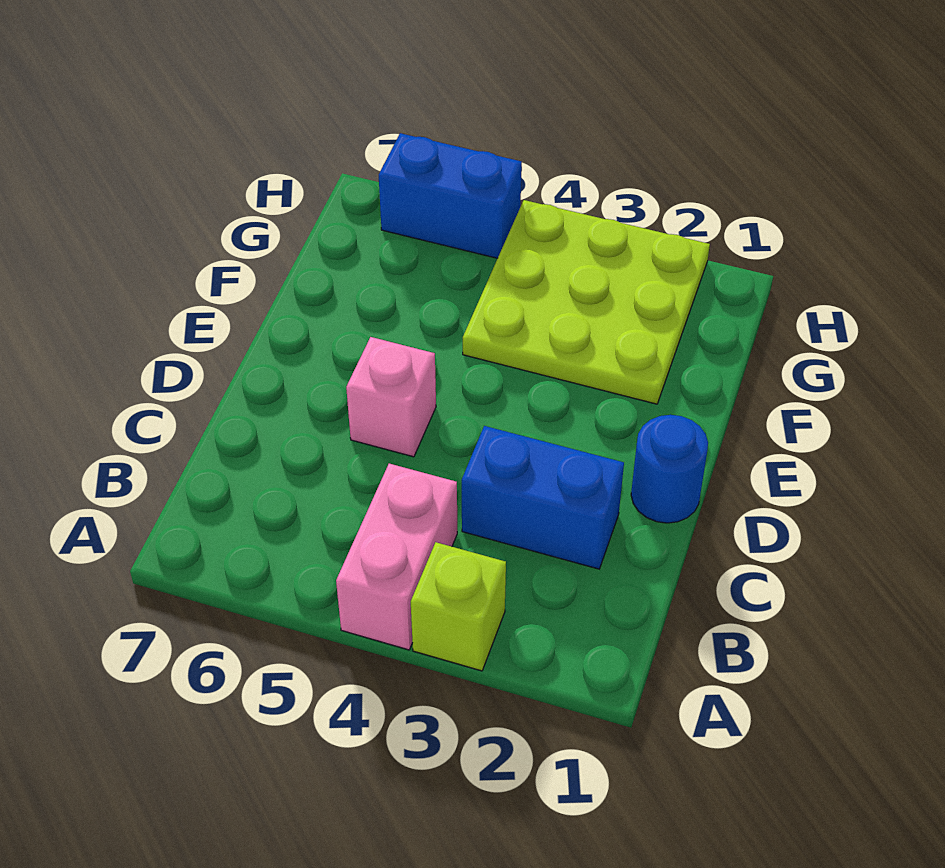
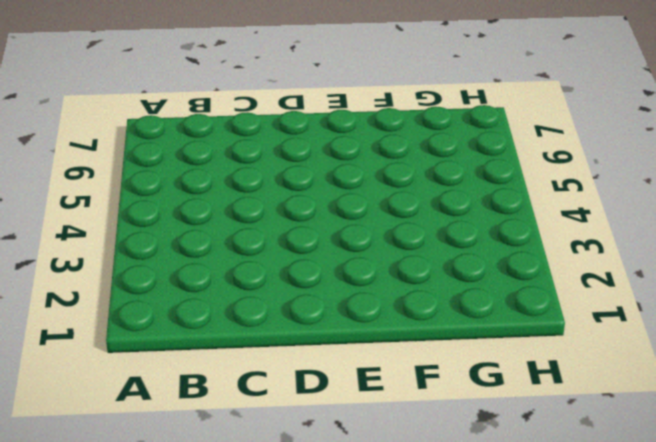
none -> lime 1x1 brick [411,542,506,671]
none -> pink 1x2 brick [336,464,457,650]

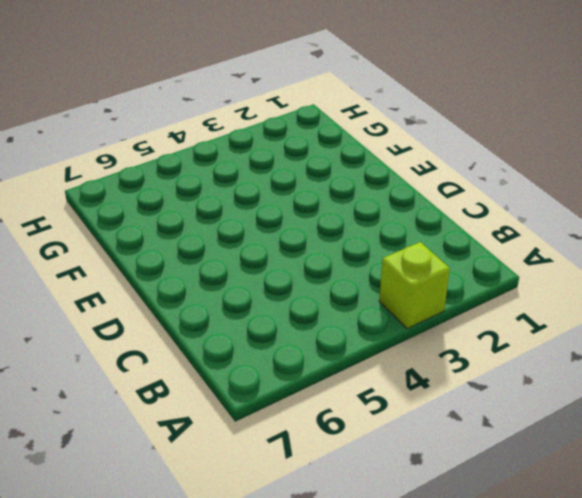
none -> pink 1x2 brick [336,464,457,650]
none -> blue 1x2 brick [462,426,624,569]

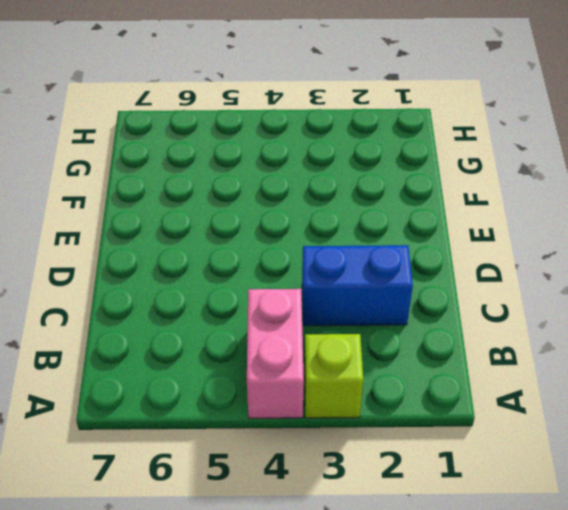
none -> blue 1x1 round brick [631,415,708,523]
none -> pink 1x1 brick [346,337,436,457]

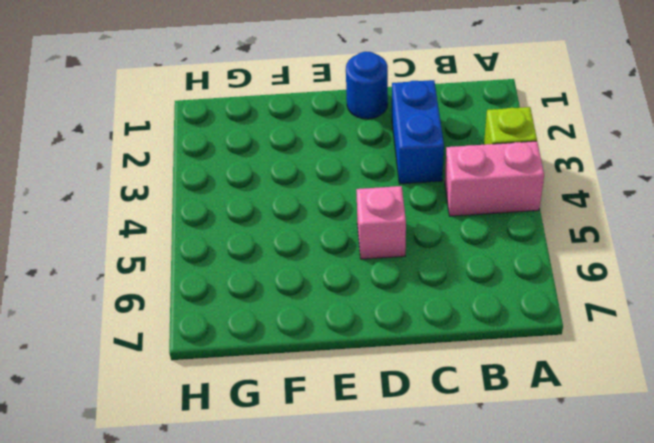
none -> lime 3x3 plate [463,200,710,404]
none -> blue 1x2 brick [379,133,522,258]

